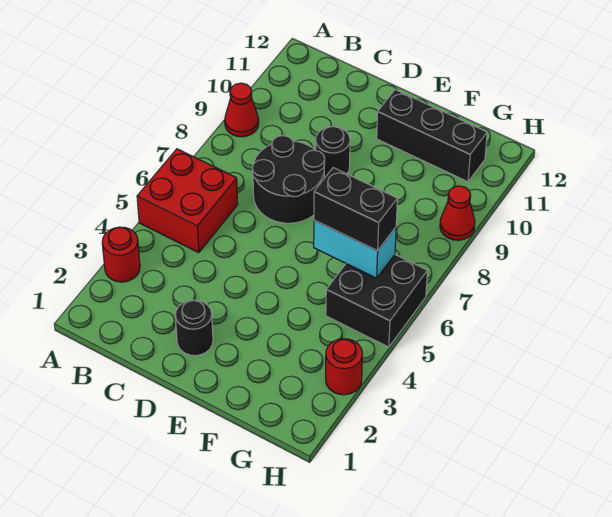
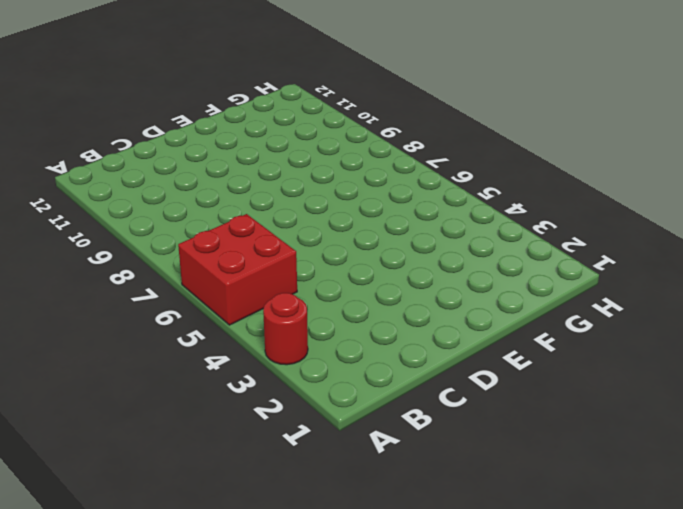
none -> red 1x1 cone [225,83,259,137]
none -> black 2x2 round brick [252,136,325,223]
none -> black 1x1 round brick [175,300,213,356]

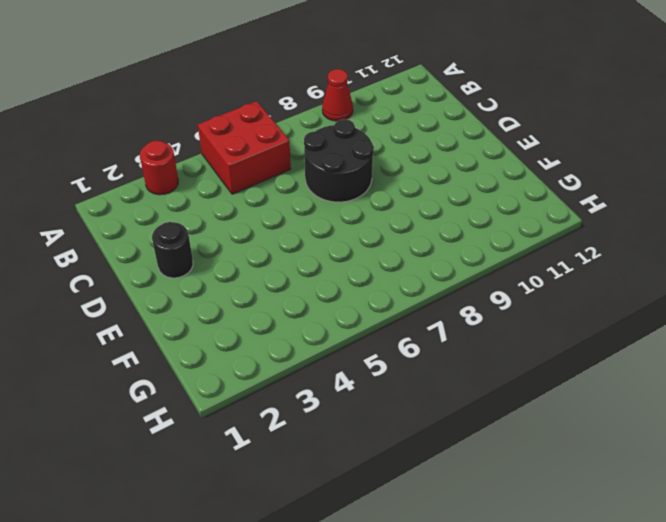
none -> black 1x1 round brick [316,126,350,178]
none -> black 1x3 brick [377,90,487,182]
none -> black 2x2 brick [326,255,427,347]

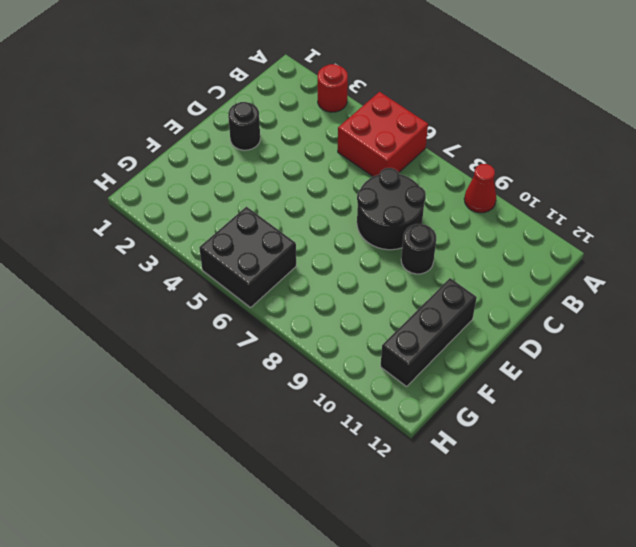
none -> red 1x1 round brick [326,339,362,395]
none -> red 1x1 cone [440,186,475,240]
none -> cyan 1x2 brick [314,220,396,278]

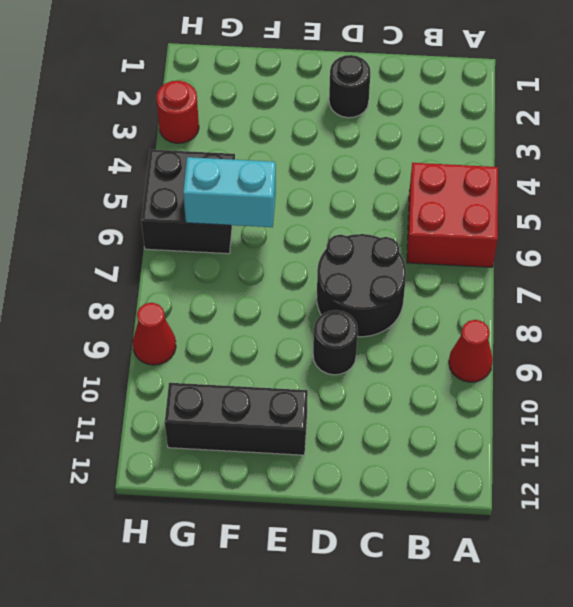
none -> red 1x1 round brick [102,227,140,282]
none -> black 1x2 brick [314,168,397,251]

